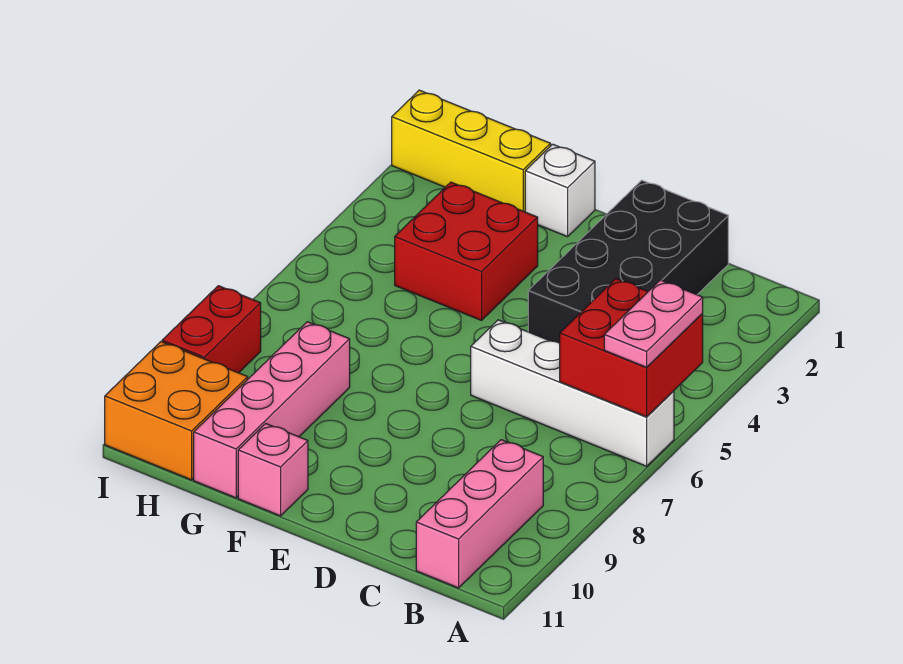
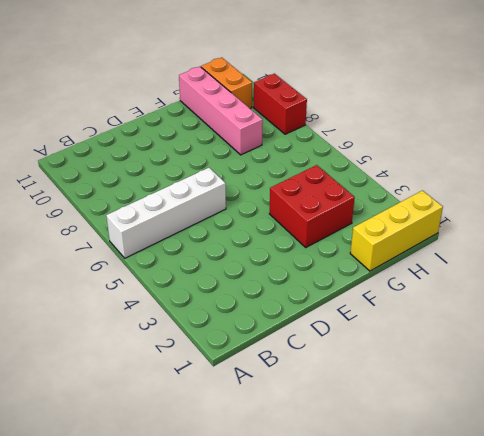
orange 1x2 brick [201,58,252,108] -> orange 2x2 brick [105,342,248,480]
none -> pink 1x3 brick [416,440,543,588]
none -> black 2x4 brick [528,180,728,343]
none -> white 1x1 brick [525,144,595,237]

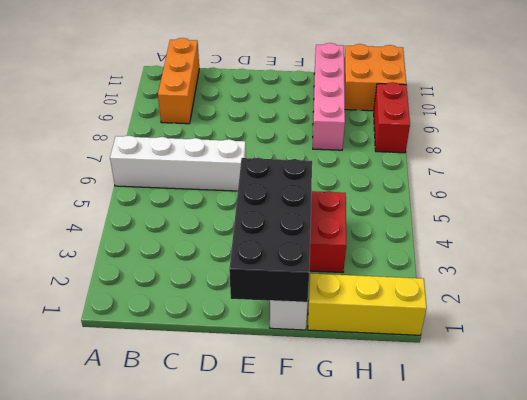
orange 1x3 brick [158,38,199,124] -> pink 1x3 brick [416,440,543,588]
black 2x4 brick [229,157,312,302] -> black 2x4 brick moved to [528,180,728,343]
none -> pink 1x1 brick [238,424,308,516]
none -> red 2x2 brick [560,279,703,417]
none -> pink 1x2 plate [604,280,703,367]

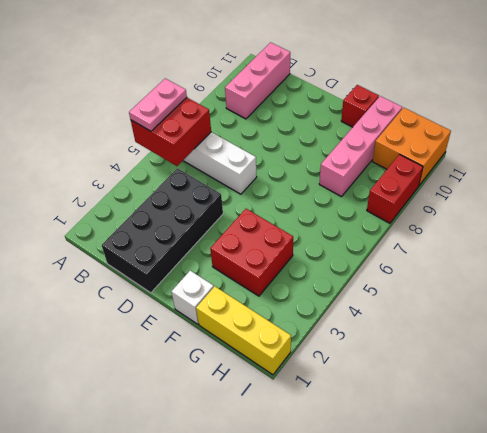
red 1x1 brick [341,85,379,127] -> pink 1x1 brick [238,424,308,516]

